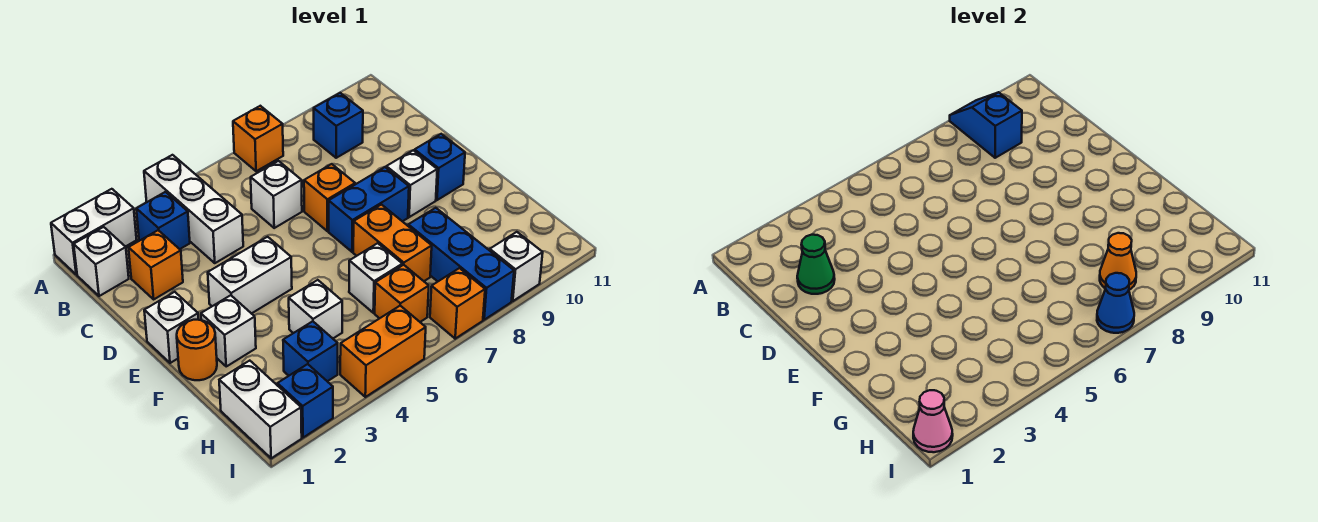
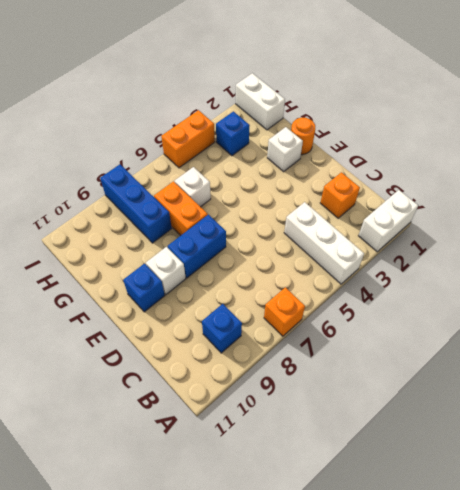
none -> white 1x1 brick [74,227,129,296]
none -> blue 1x1 brick [136,192,190,249]
none -> white 1x1 brick [251,161,302,228]
none -> orange 1x1 brick [304,164,355,231]

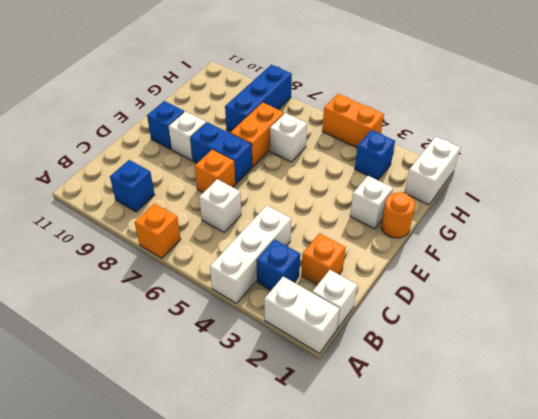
none -> white 1x1 brick [144,292,198,363]
none -> white 1x2 brick [208,237,292,314]
none -> white 1x1 brick [289,280,342,338]
none -> orange 1x1 brick [375,265,429,322]

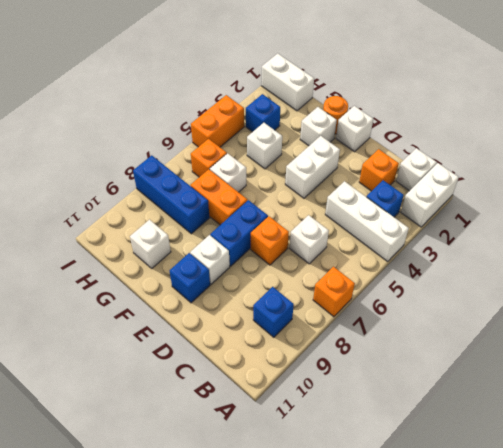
white 1x1 brick [130,220,171,268] -> white 1x1 brick moved to [490,232,543,301]
none -> blue 1x1 brick [277,364,333,438]
none -> orange 1x1 brick [430,268,485,339]
none -> blue 1x2 slope [950,92,1022,158]
none -> green 1x1 cone [797,235,835,294]

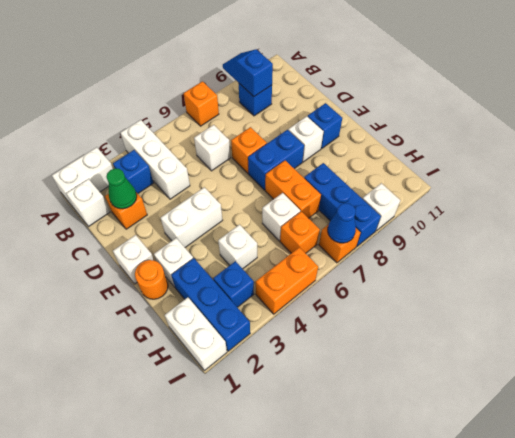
blue 1x3 brick [171,258,250,351] -> blue 1x1 brick [277,364,333,438]
none -> orange 1x1 cone [1100,233,1136,290]
none -> pink 1x1 cone [913,390,953,452]

